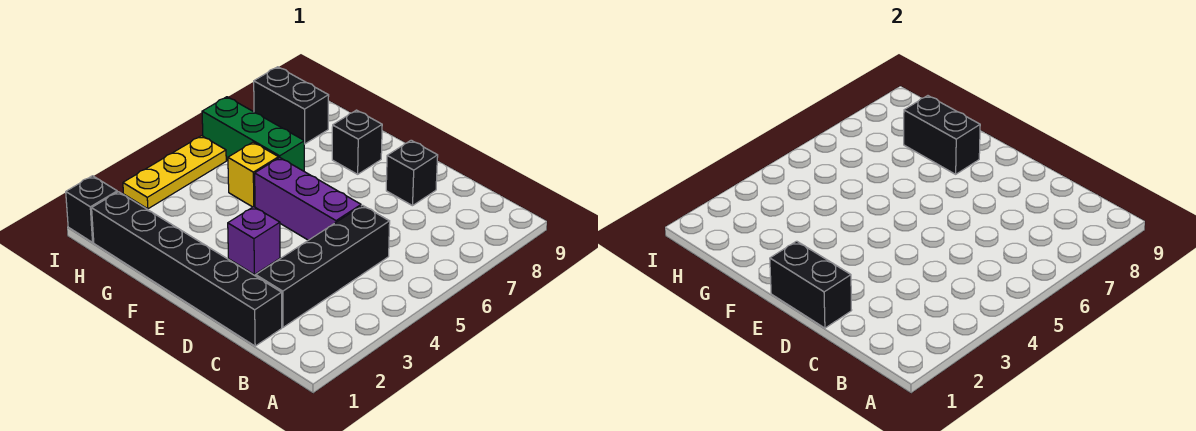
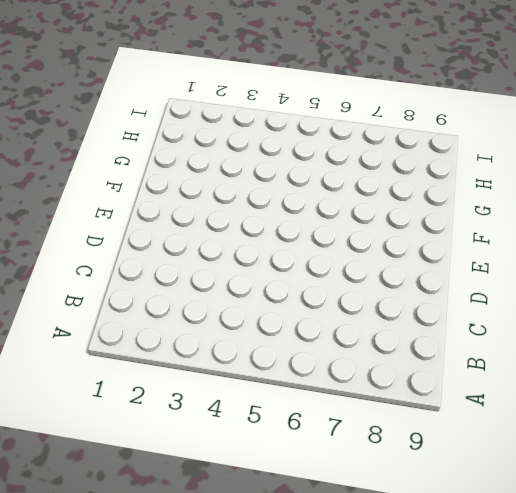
none -> black 1x6 brick [92,192,282,346]
none -> black 1x4 brick [256,205,390,327]
none -> purple 1x3 brick [255,158,361,240]

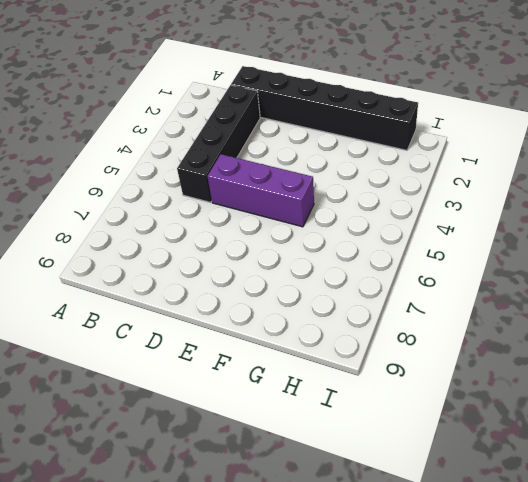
none -> black 1x1 brick [386,140,438,206]
none -> purple 1x1 brick [228,207,280,275]
none -> black 1x1 brick [332,110,382,174]

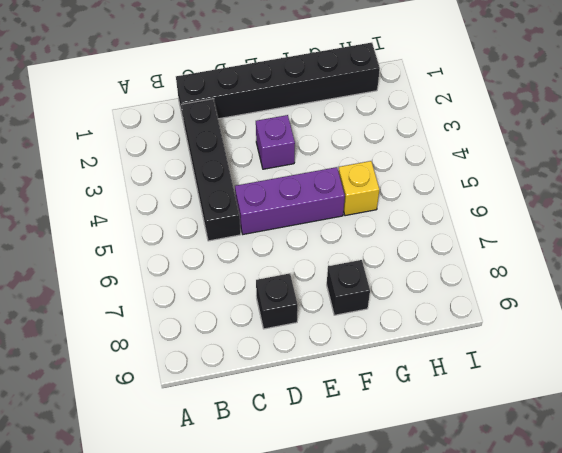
none -> green 1x3 brick [202,97,304,171]
none -> black 1x2 brick [254,67,329,144]
none -> black 1x1 brick [66,176,117,242]

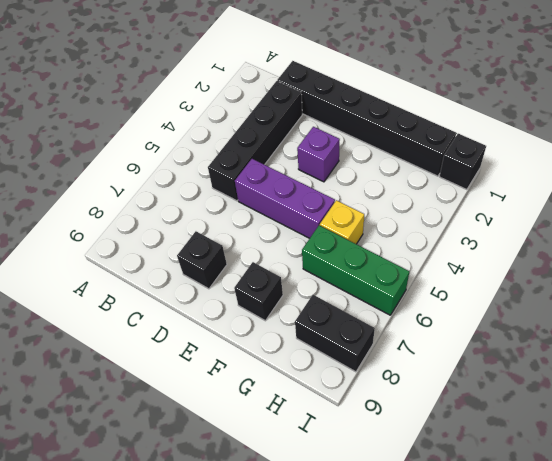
none -> yellow 1x3 plate [123,136,226,209]
none -> black 1x2 brick [770,241,852,328]
none -> black 1x2 brick [904,96,980,174]

